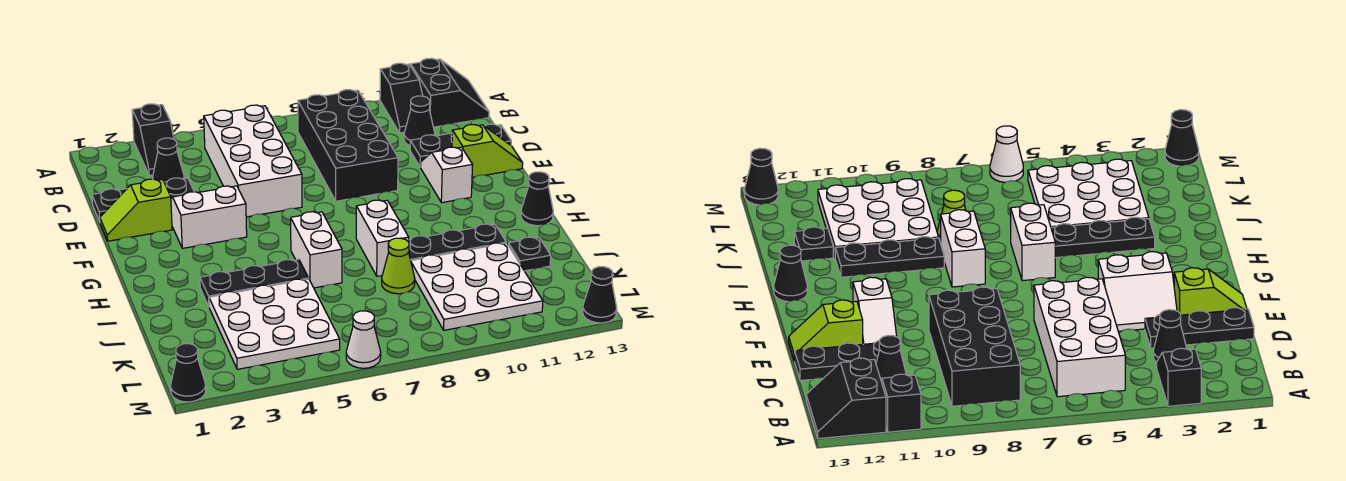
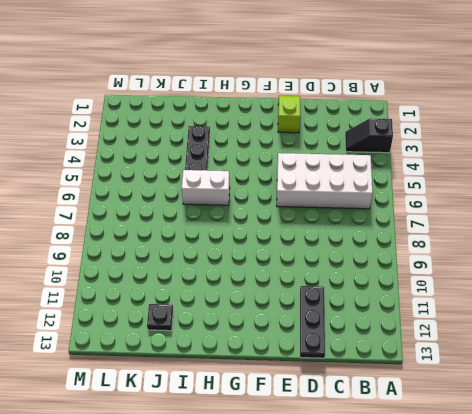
none -> black 1x2 slope [380,63,423,133]
none -> black 2x2 slope [411,58,489,127]
none -> black 2x4 brick [298,90,398,201]

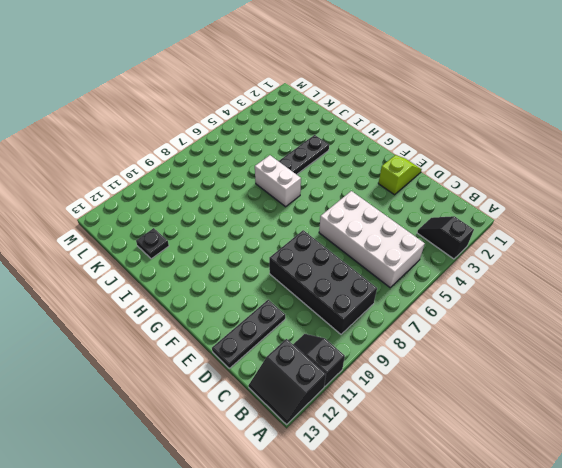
none -> black 1x1 cone [153,138,184,182]
none -> black 1x1 cone [404,96,435,146]
none -> black 1x3 plate [92,178,194,221]

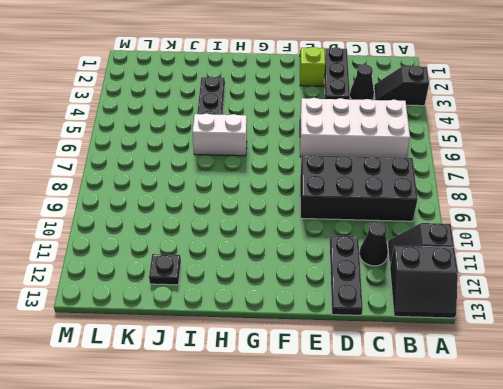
none -> white 2x2 slope [171,186,247,248]
none -> white 1x2 slope [421,147,473,203]
none -> lime 1x2 slope [452,125,523,177]

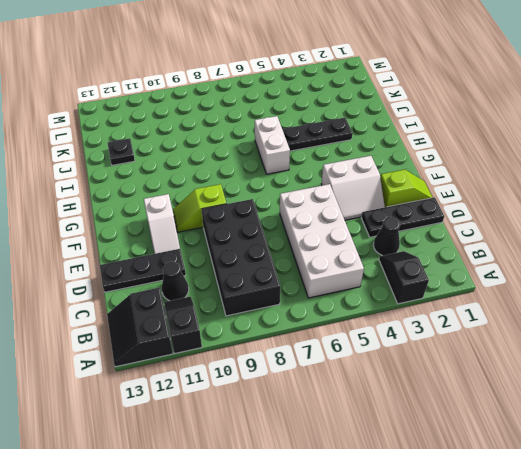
lime 1x2 slope [173,184,227,232] -> lime 1x2 slope moved to [452,125,523,177]
none -> white 1x2 brick [356,200,409,276]
none -> black 1x1 cone [521,172,553,226]
none -> black 1x3 plate [409,224,506,260]

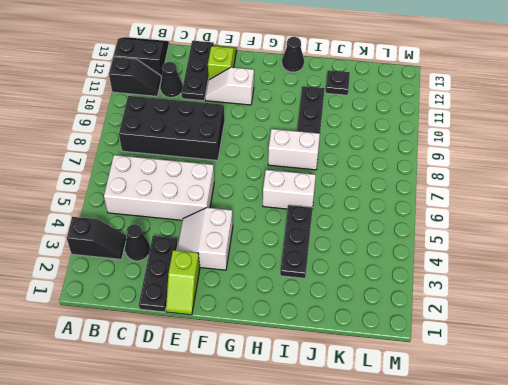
none -> white 3x3 plate [209,279,340,369]
none -> lime 1x1 cone [382,238,415,294]
none -> white 3x3 plate [411,243,543,330]

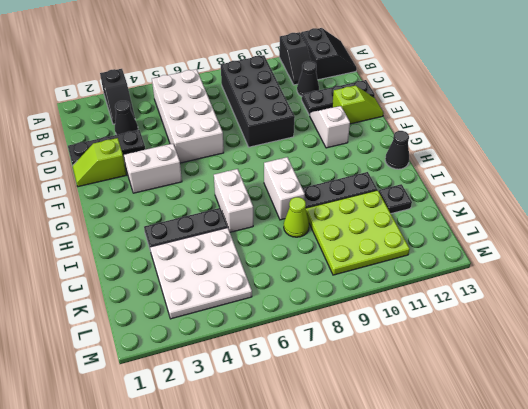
lime 3x3 plate [306,190,410,275] -> white 3x3 plate [411,243,543,330]
none -> black 1x1 cone [171,344,206,402]
none -> white 1x1 cone [346,311,381,368]
none -> black 1x1 cone [583,267,617,323]

